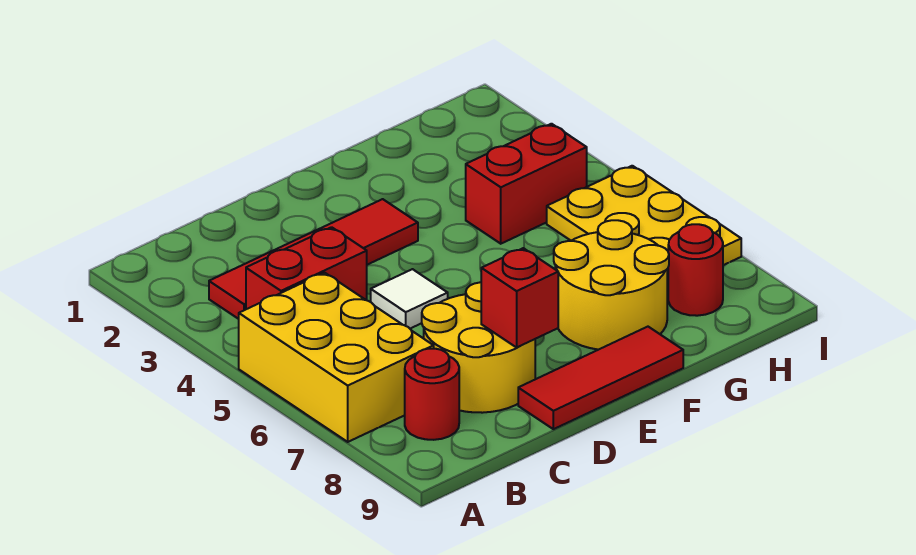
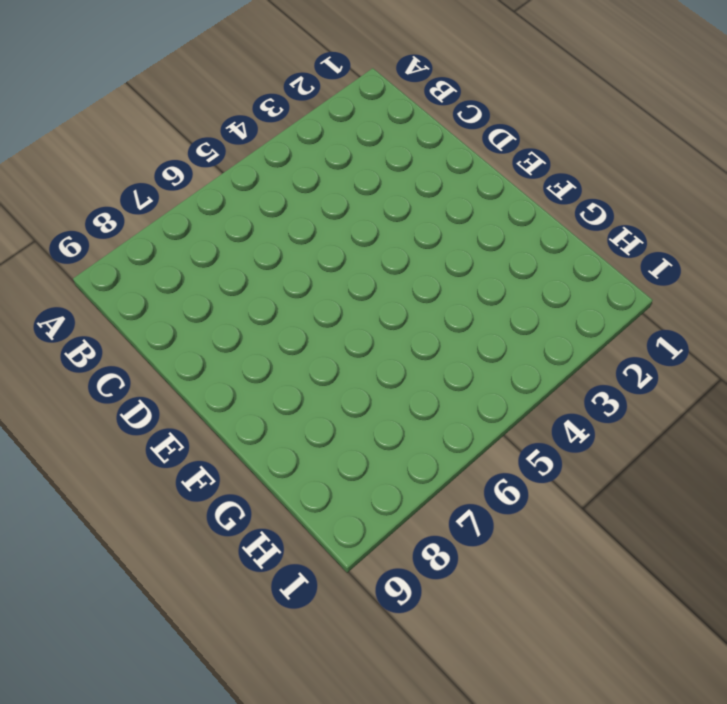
none -> yellow 2x3 brick [239,273,434,442]
none -> red 1x4 tile [209,199,418,319]
none -> red 1x2 brick [246,227,367,309]

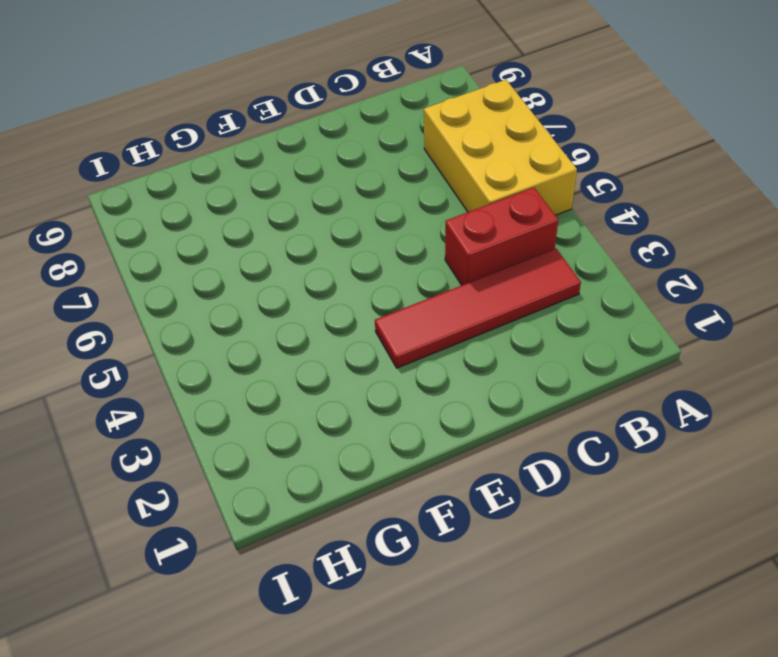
none -> red 1x1 round brick [405,349,459,440]
none -> yellow 2x2 round brick [422,282,535,413]
none -> white 1x1 tile [371,269,448,329]

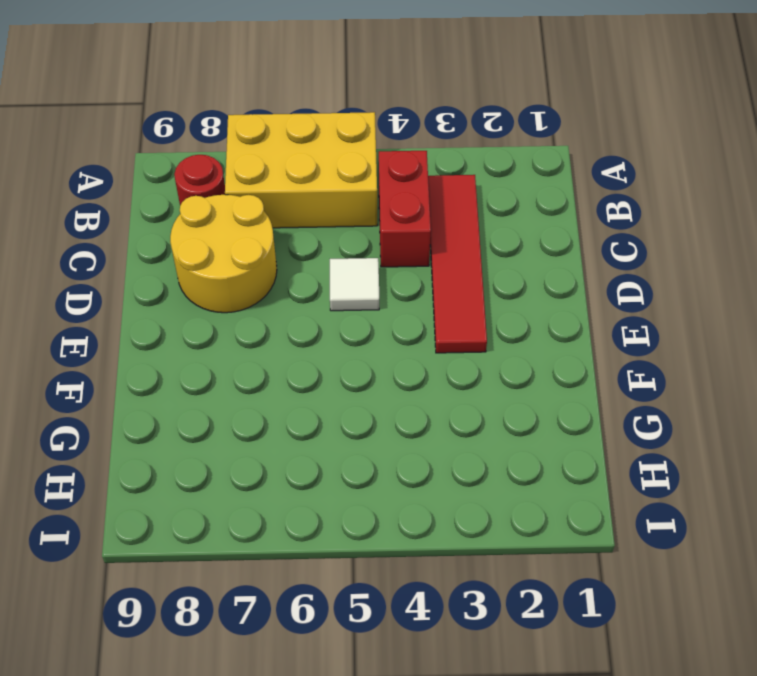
none -> red 1x3 tile [518,327,683,429]
none -> yellow 2x2 round brick [554,220,669,350]
none -> red 1x2 brick [466,124,587,244]

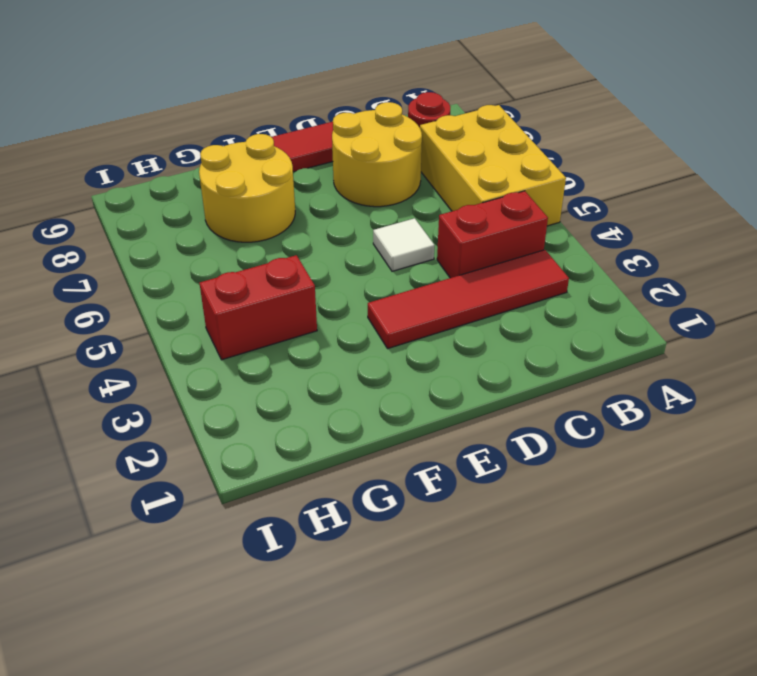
none -> yellow 2x3 plate [547,166,741,292]
none -> red 1x1 round brick [668,224,723,316]
none -> red 1x1 brick [481,248,558,347]

